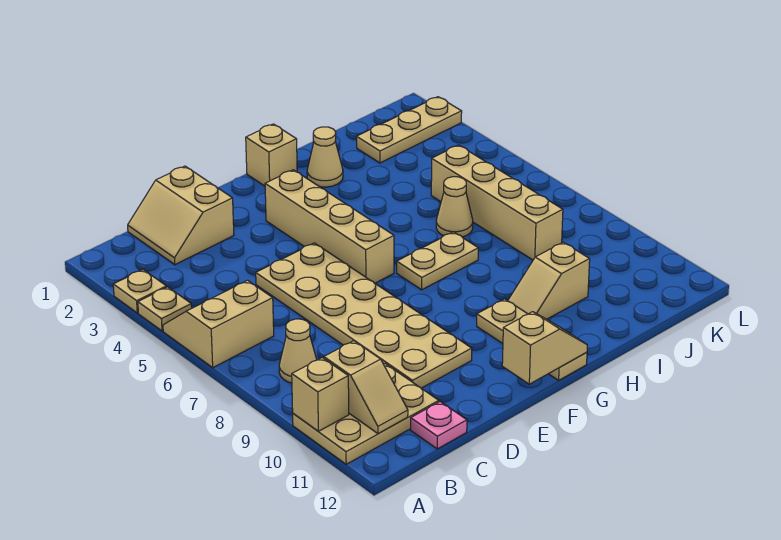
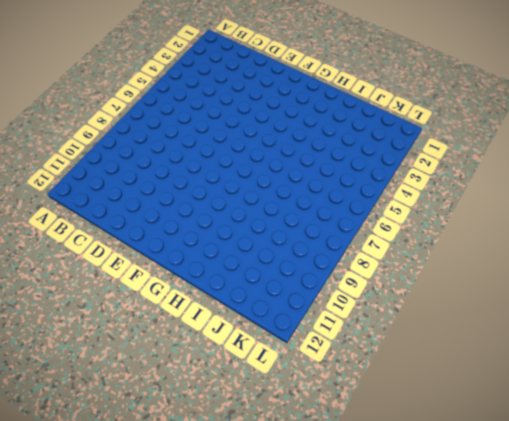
none -> tan 1x1 plate [113,270,166,313]
none -> tan 1x1 plate [138,287,192,331]
none -> tan 2x2 slope [163,280,274,368]

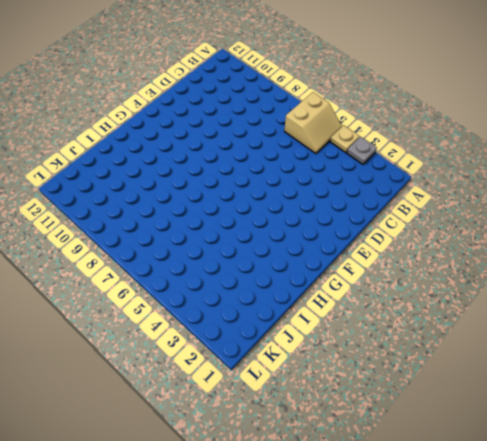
grey 1x1 plate [347,137,377,164] -> tan 1x1 plate [113,270,166,313]
none -> tan 2x3 plate [293,364,439,464]
none -> tan 1x1 cone [279,319,317,383]
none -> tan 2x2 slope [128,166,234,265]

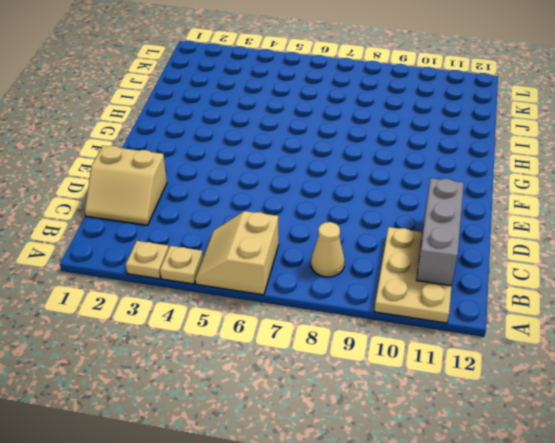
grey 1x3 brick [417,178,464,286] -> tan 1x2 slope [324,341,408,433]
none -> pink 1x1 plate [411,402,467,449]
none -> tan 2x6 plate [256,243,472,388]
none -> tan 1x4 brick [265,170,394,283]

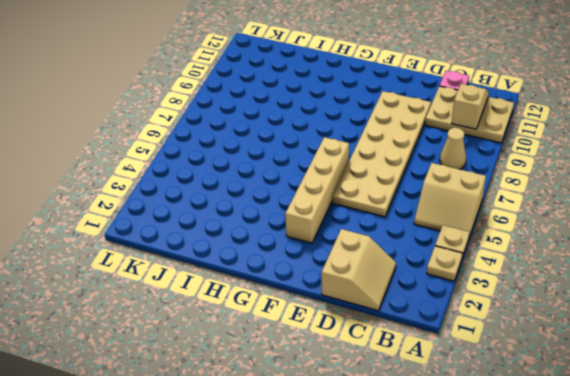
none -> tan 1x1 brick [246,124,297,186]
none -> tan 1x2 plate [397,232,478,290]
none -> tan 1x3 plate [477,299,587,380]

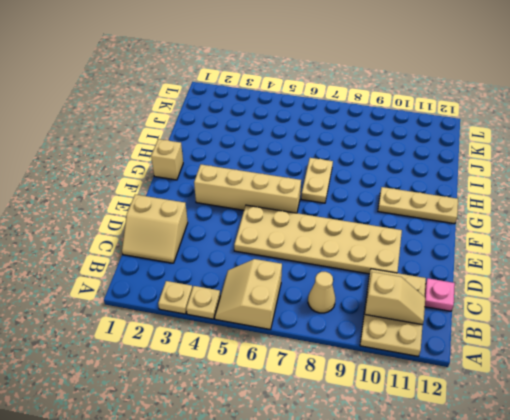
none -> tan 1x1 cone [307,127,343,187]
none -> tan 1x2 slope [508,242,590,319]
none -> tan 1x1 cone [436,177,473,237]

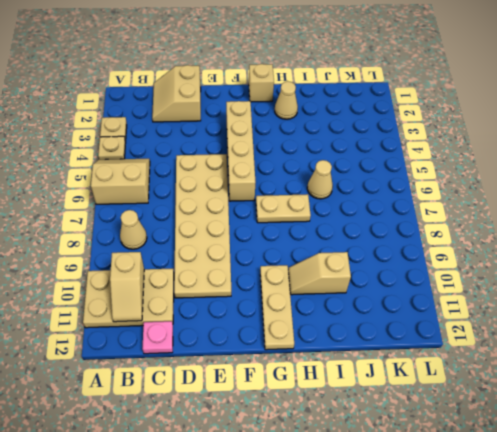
none -> tan 1x3 plate [357,97,462,163]
none -> tan 1x4 brick [431,145,563,260]
none -> tan 1x1 brick [292,358,349,431]

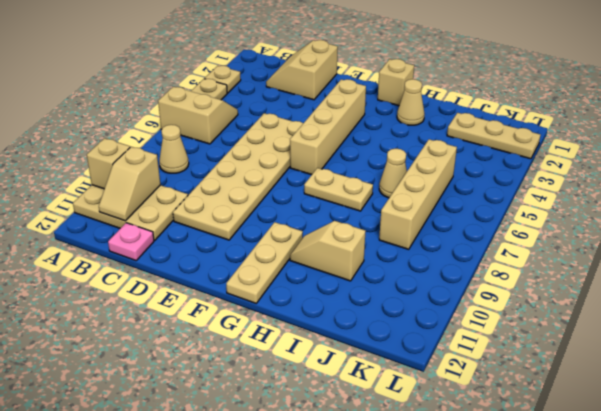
none -> tan 1x2 slope [502,312,587,384]

